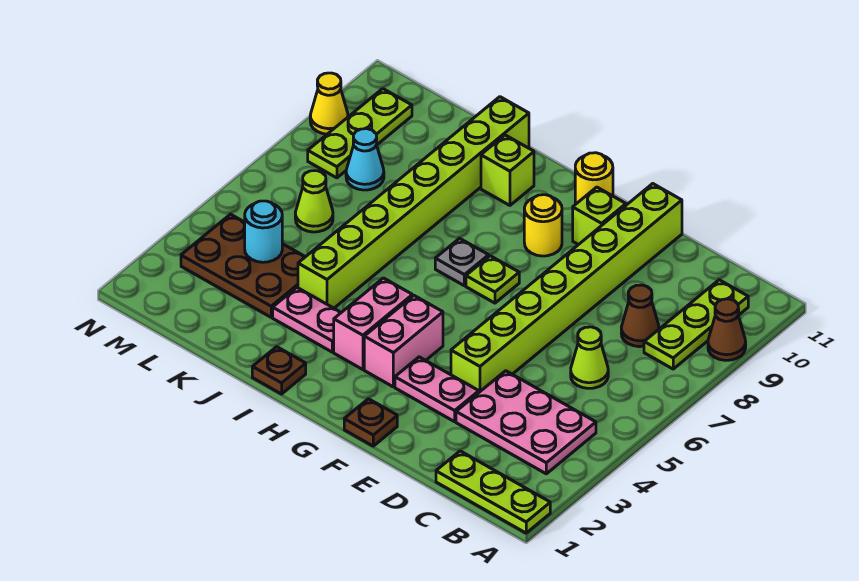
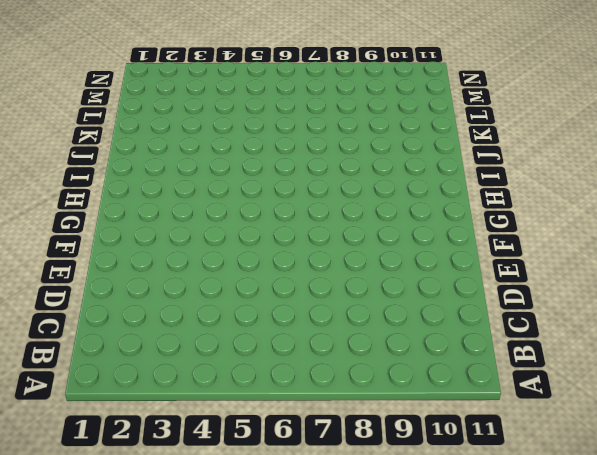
none -> lime 1x3 plate [436,451,550,533]
none -> brown 1x1 cone [708,299,746,360]
none -> pink 2x3 plate [456,371,596,474]

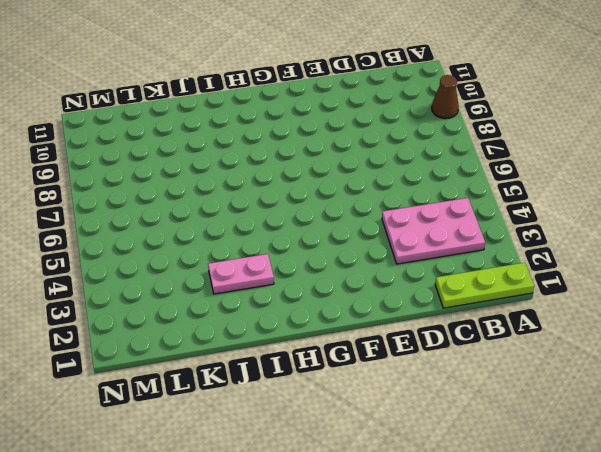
none -> lime 1x3 plate [644,280,748,369]
none -> lime 1x1 cone [571,327,608,388]
none -> brown 1x1 cone [621,285,659,347]

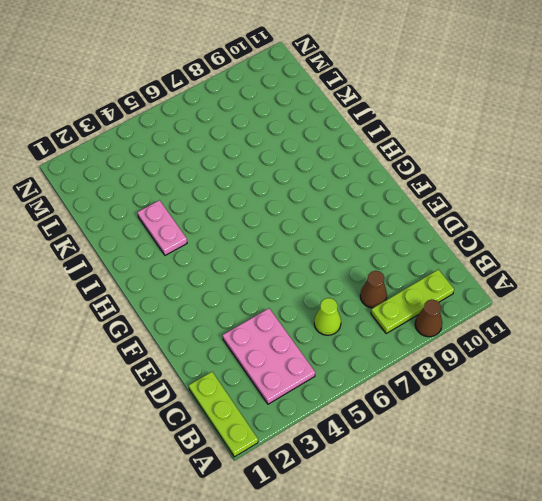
none -> pink 1x2 plate [395,357,479,422]
none -> lime 1x8 brick [451,184,682,392]
none -> brown 1x1 plate [344,399,397,446]

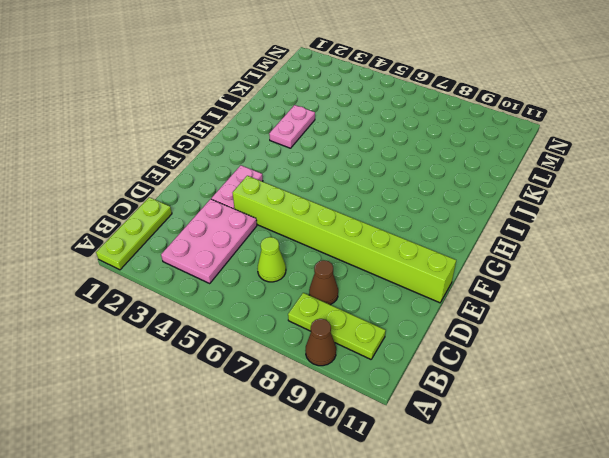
none -> brown 1x1 plate [344,399,397,446]
none -> lime 1x1 brick [573,187,626,245]
none -> pink 1x2 brick [364,296,443,387]

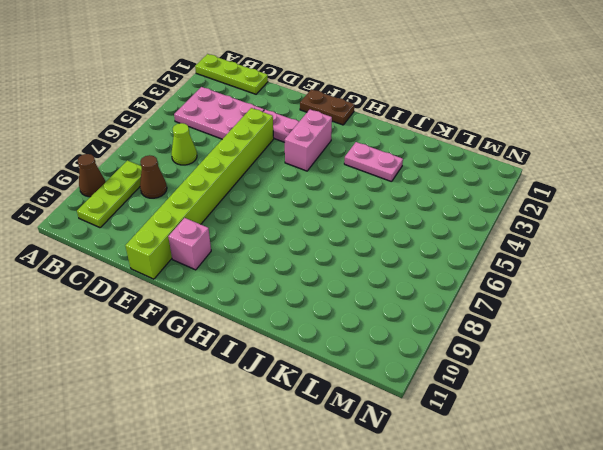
brown 1x2 plate [300,89,354,125] -> brown 1x1 plate [344,399,397,446]
pink 1x1 brick [168,218,211,270] -> lime 1x1 brick [573,187,626,245]
none -> lime 1x1 plate [466,256,519,303]
none -> yellow 1x1 round brick [524,195,562,256]
none -> yellow 1x1 round brick [575,153,613,204]

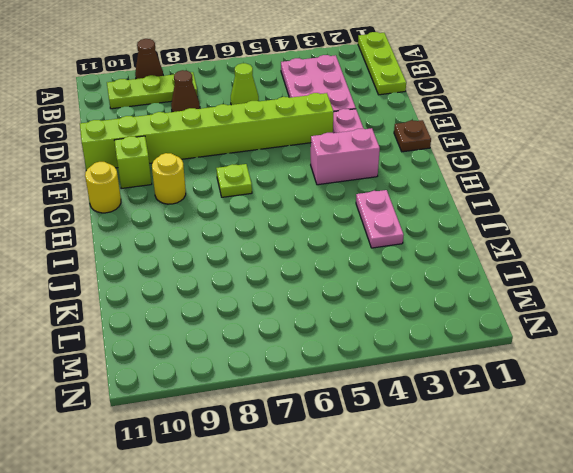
none -> pink 1x2 brick [334,278,412,370]
none -> grey 1x1 plate [435,238,489,286]
none -> brown 1x1 plate [252,347,306,394]

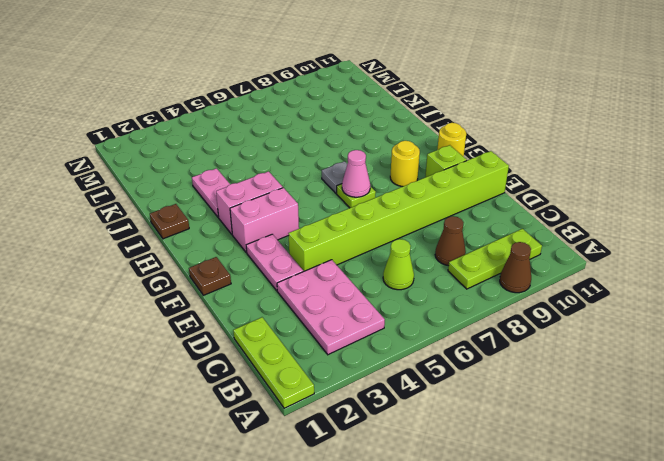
pink 1x1 cone [342,150,370,197] -> none
none -> lime 1x1 brick [481,135,534,205]
none -> lime 1x8 brick [298,97,529,308]
none -> brown 2x3 plate [181,214,305,317]

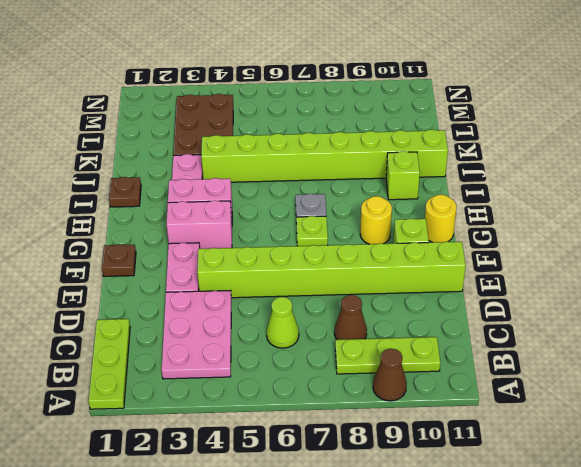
none -> lime 1x1 cone [295,171,333,232]
none -> cyan 1x1 cone [346,129,384,190]
none -> lime 1x3 plate [308,89,412,178]

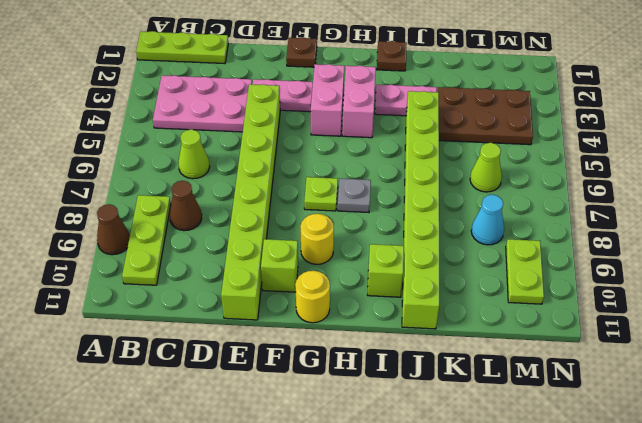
lime 1x2 plate [506,239,544,304] -> lime 1x3 plate [308,89,412,178]
none -> yellow 1x1 cone [310,73,348,134]
none -> cyan 1x1 round brick [245,201,282,262]

